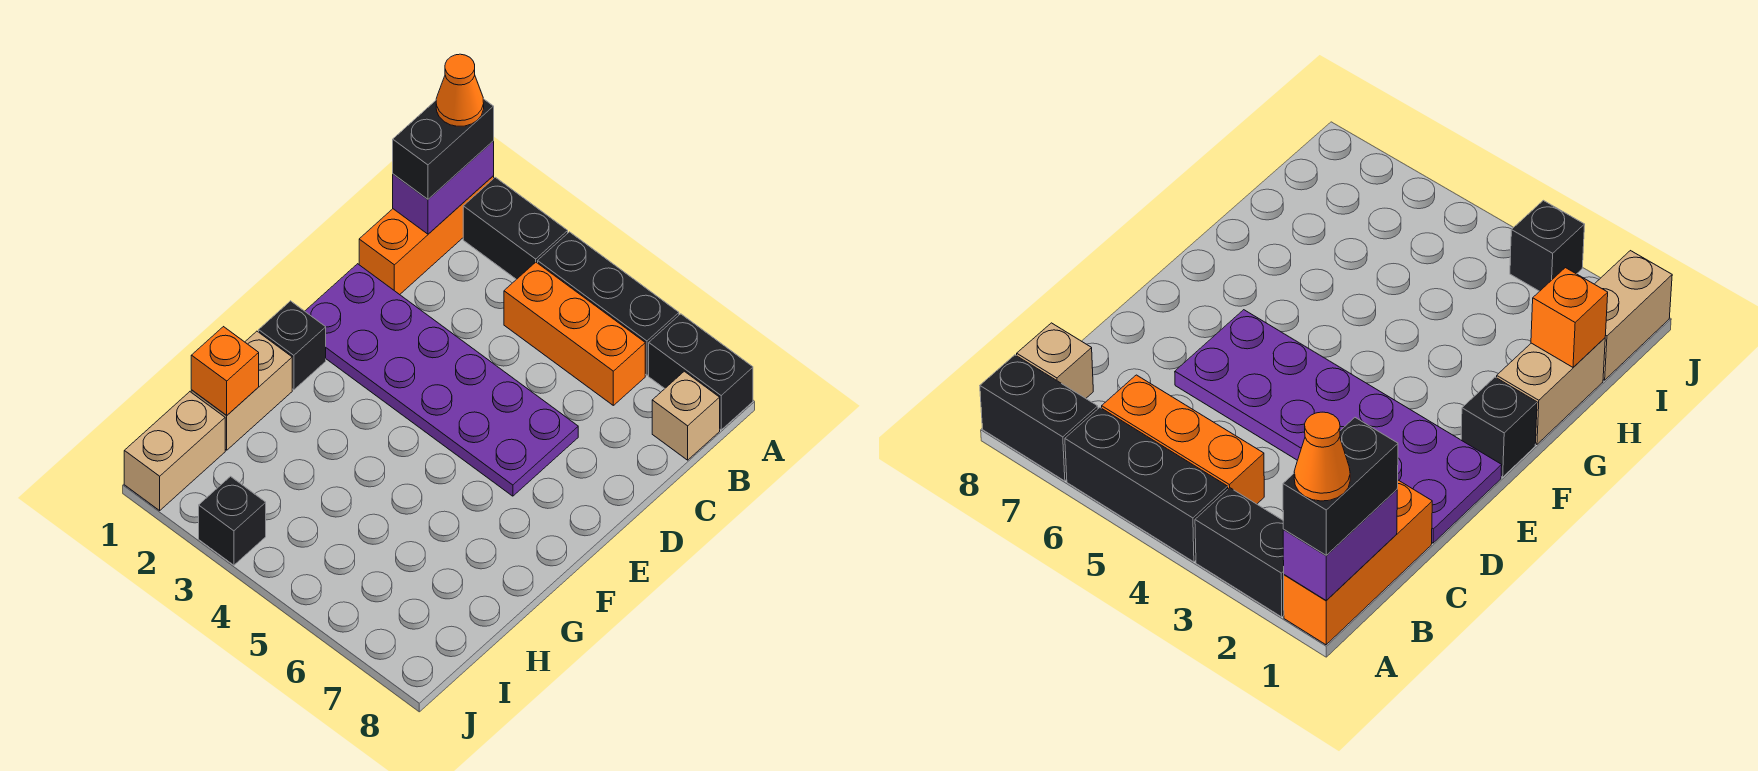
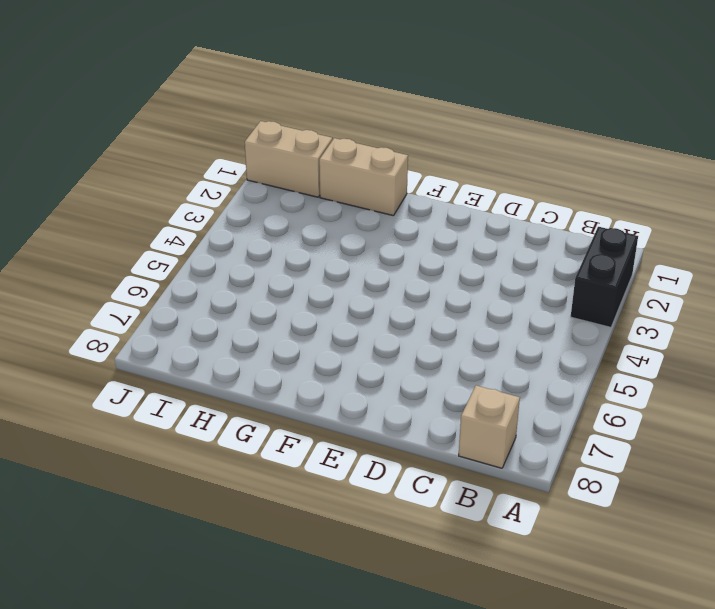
none -> orange 1x3 brick [359,176,494,295]
none -> black 1x3 brick [538,232,679,375]
none -> black 1x2 brick [649,314,753,430]

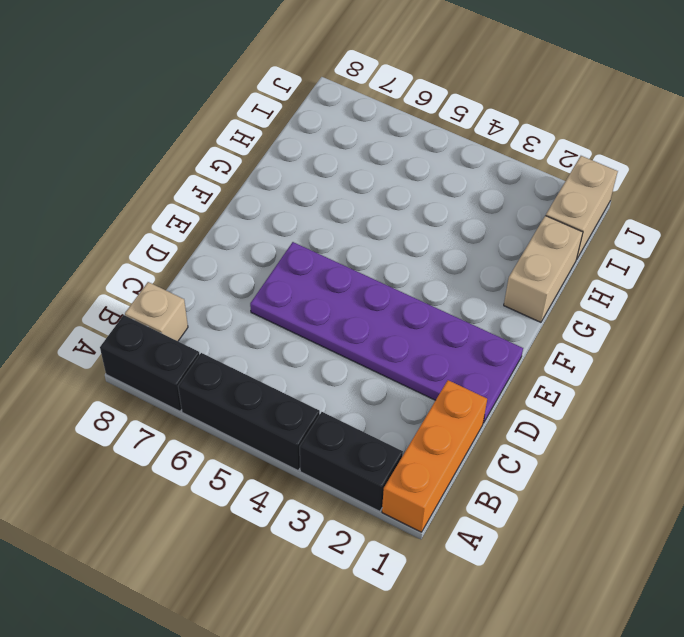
none -> orange 1x3 brick [504,262,645,405]
none -> black 1x1 brick [259,301,326,390]
none -> black 1x1 brick [199,476,266,565]

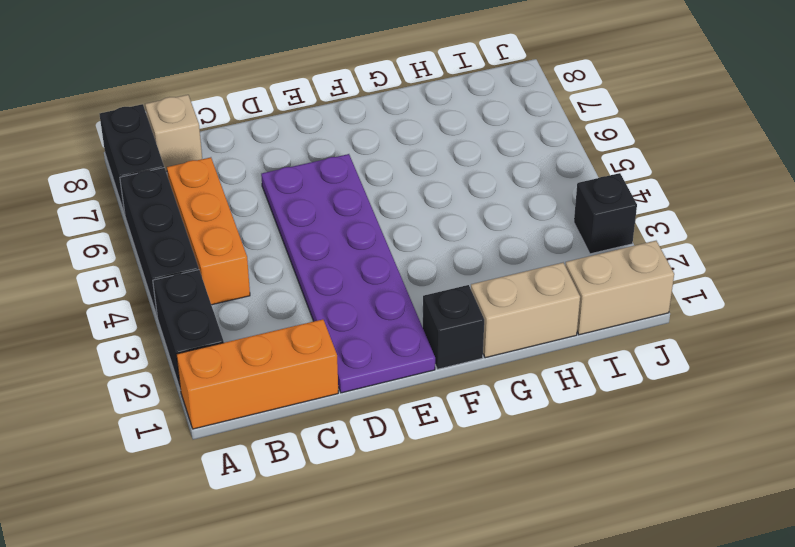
none -> purple 1x2 brick [393,141,494,234]
none -> orange 1x1 brick [191,327,259,415]
none -> black 1x2 brick [393,99,494,199]

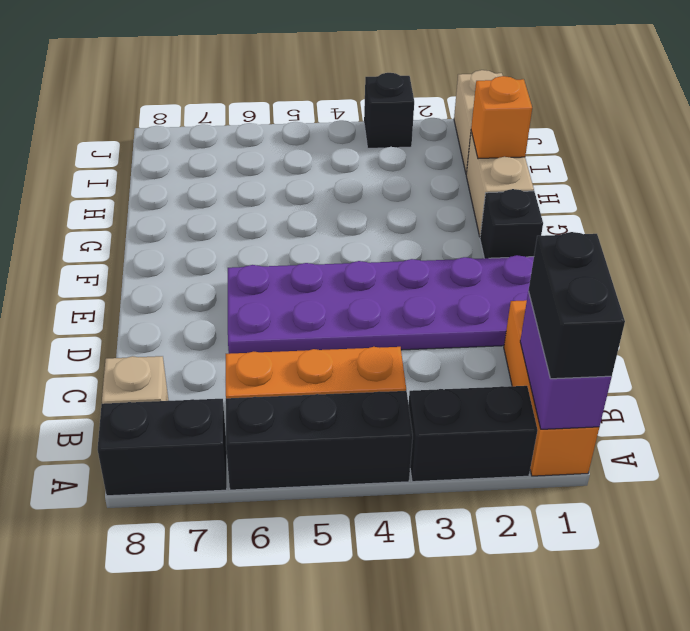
none -> orange 1x1 cone [436,54,484,126]

